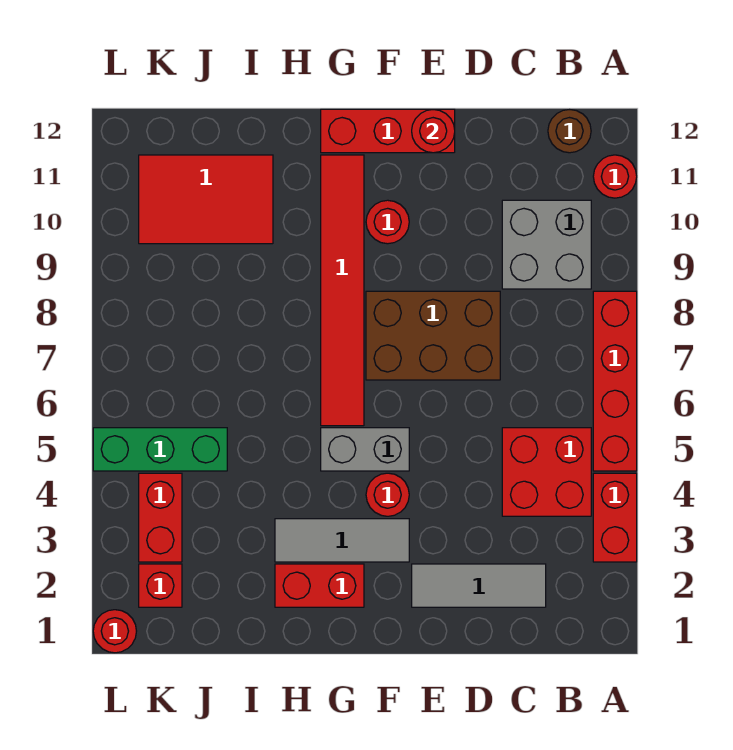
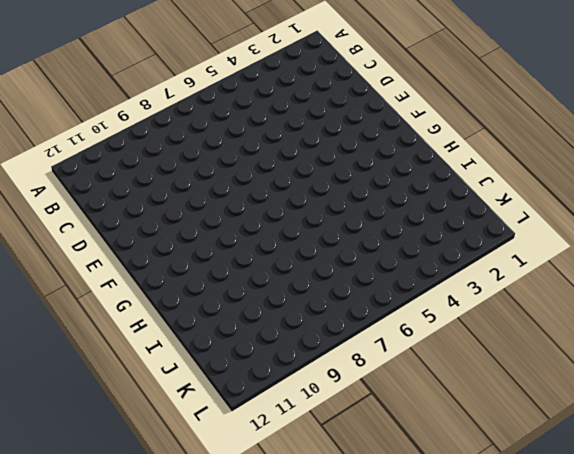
none -> red 1x2 brick [593,473,637,562]
none -> red 1x4 brick [593,291,637,471]
none -> red 1x1 round brick [593,155,637,198]

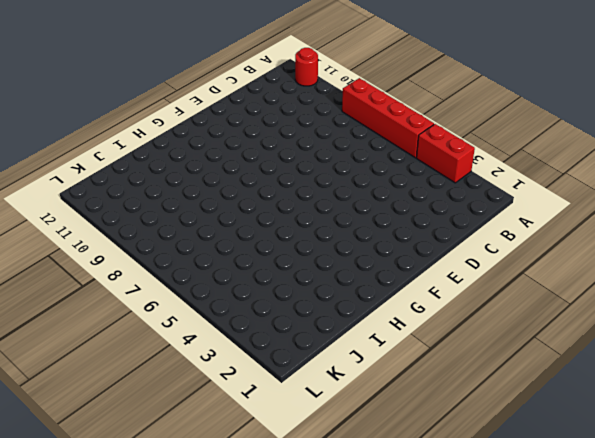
none -> red 2x2 brick [502,428,591,516]
none -> grey 2x2 brick [502,200,591,289]
none -> brown 1x1 round brick [548,110,591,153]

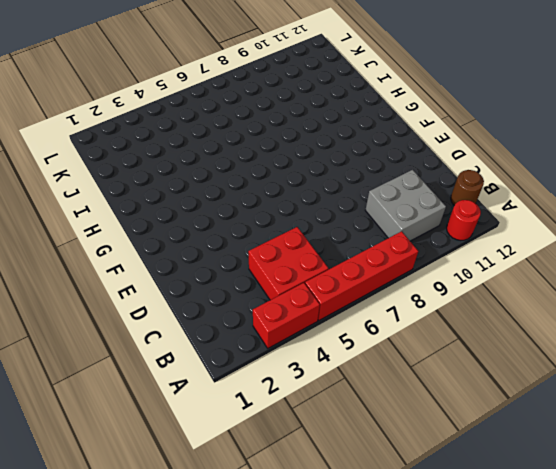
none -> grey 1x3 tile [412,564,546,607]
none -> brown 2x3 brick [366,291,500,380]
none -> red 1x3 brick [321,109,455,153]

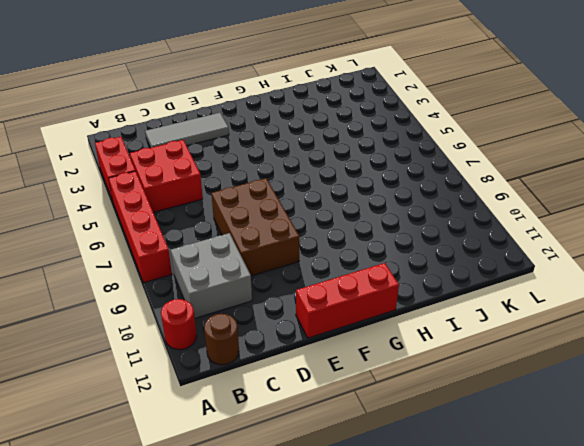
brown 2x3 brick [212,178,299,276] -> brown 2x3 brick turned to [366,291,500,380]
none -> grey 1x3 tile [275,519,409,562]
none -> red 1x1 round brick [366,473,409,516]
none -> grey 1x2 brick [321,428,409,471]

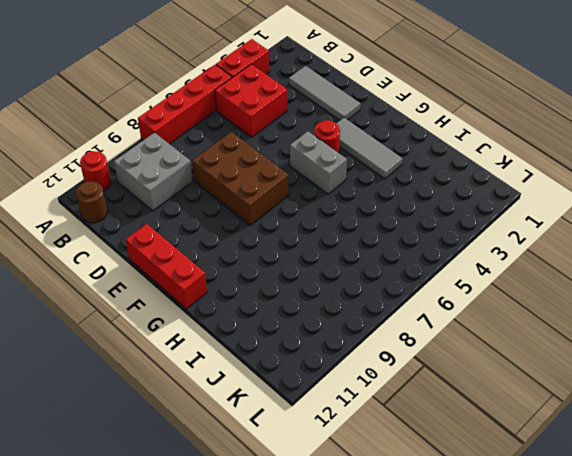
none -> red 1x1 round brick [366,200,409,244]
none -> red 1x2 brick [275,564,364,607]
none -> red 1x6 tile [321,155,364,426]

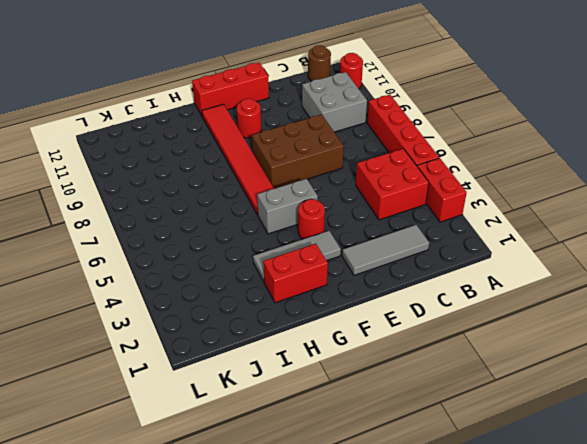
none -> red 2x3 tile [139,155,273,244]
none -> green 1x3 brick [93,428,227,471]
none -> red 1x1 brick [139,564,182,607]

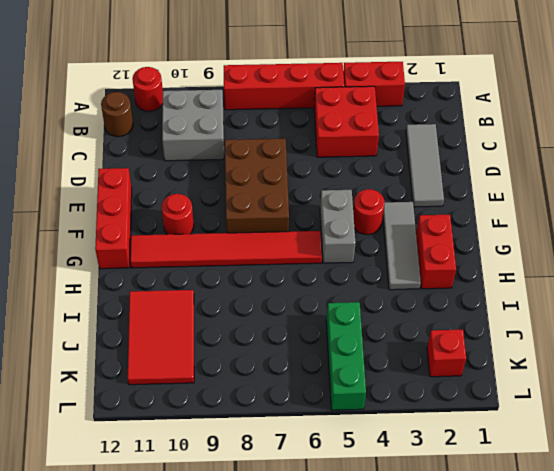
none -> red 1x2 brick [139,473,182,562]
none -> red 1x1 round brick [93,610,136,653]
none -> red 1x1 round brick [412,109,455,153]

